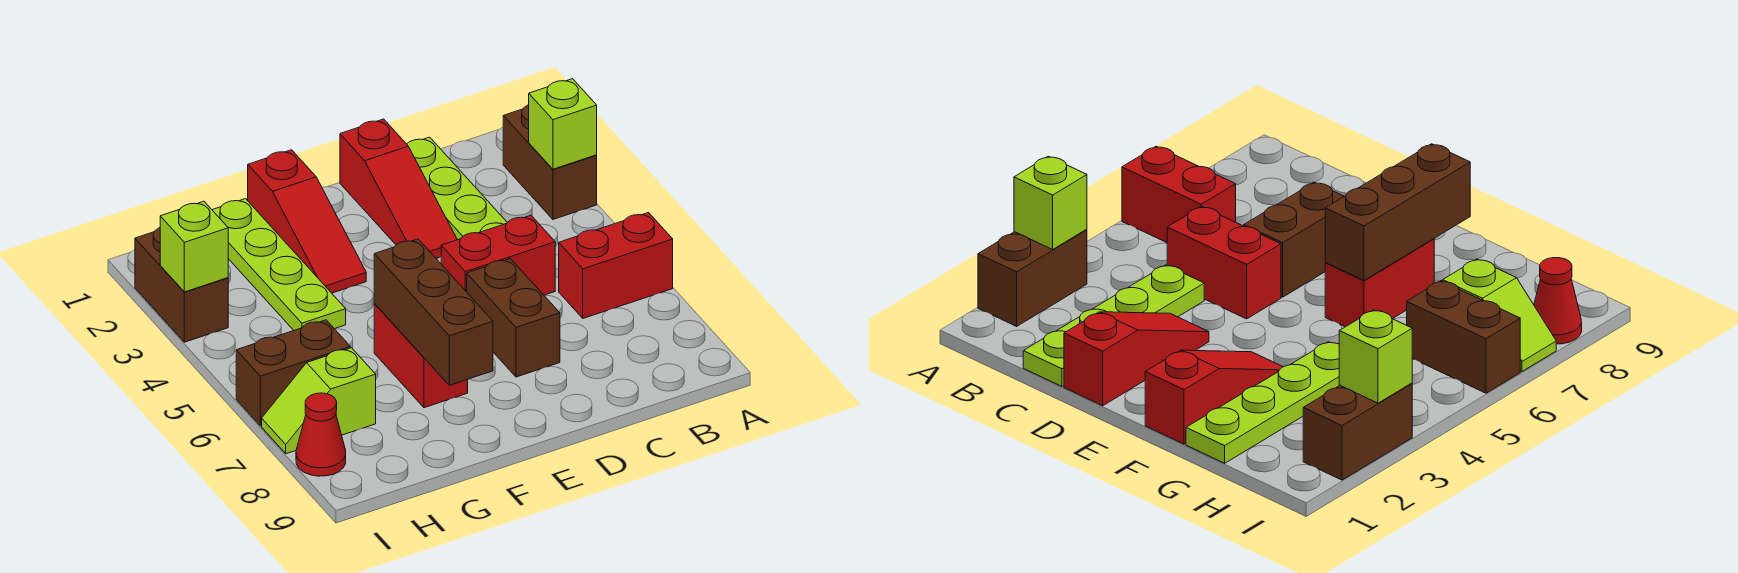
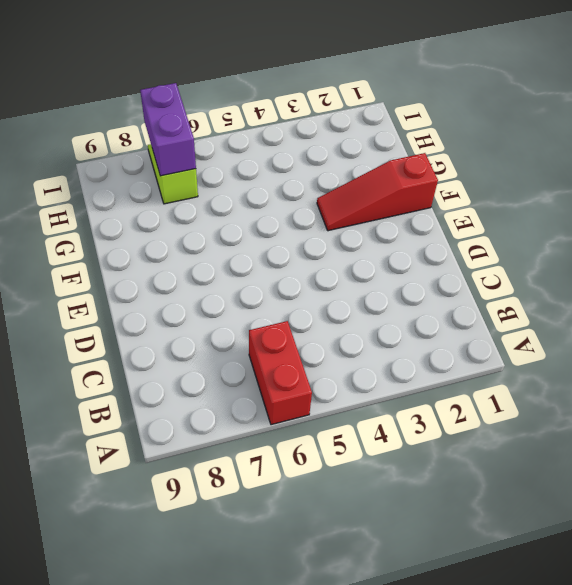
purple 1x2 brick [140,83,196,176] -> none
none -> brown 1x2 brick [503,105,597,219]
none -> lime 1x4 plate [407,137,507,240]
none -> red 1x2 brick [441,215,555,295]

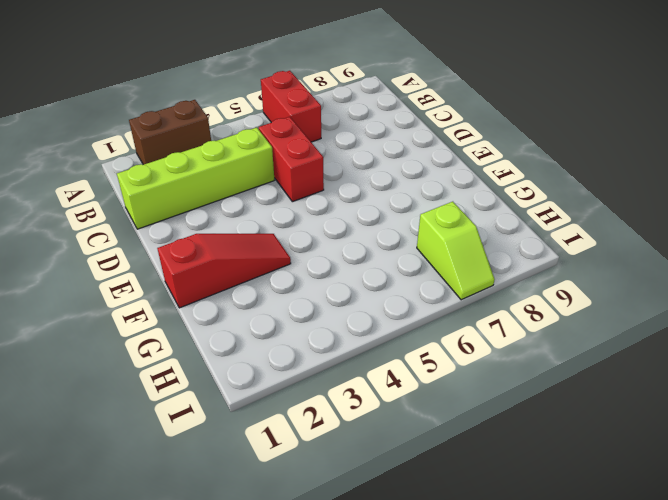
lime 1x4 brick [117,128,274,229] -> lime 1x4 plate [407,137,507,240]
none -> red 1x3 slope [340,119,457,258]
none -> brown 1x2 brick [467,259,560,377]
none -> red 1x2 brick [374,304,468,408]

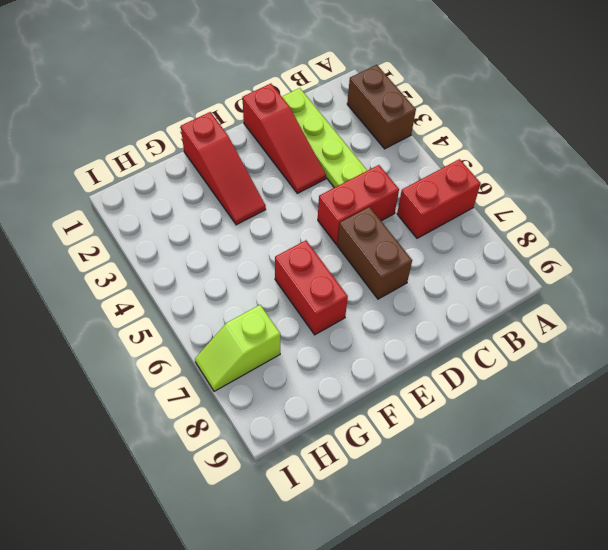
none -> lime 1x4 plate [213,199,346,330]
none -> brown 1x2 brick [236,320,350,426]
none -> brown 1x2 brick [135,228,228,342]

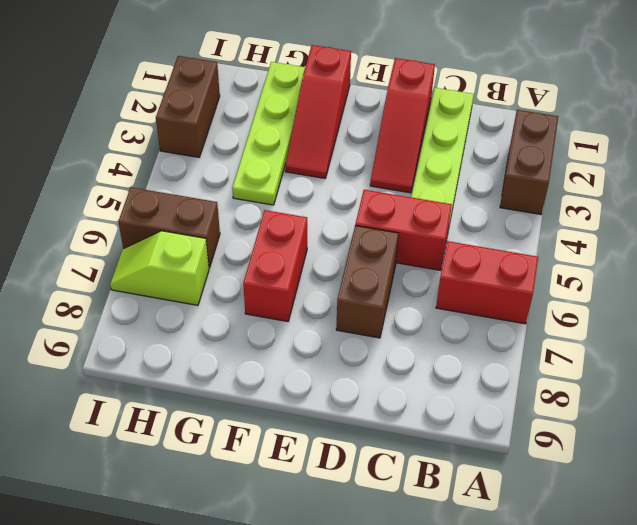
none -> red 1x1 cone [296,393,346,476]
none -> lime 1x1 brick [529,79,597,169]
none -> brown 1x3 brick [374,239,493,385]

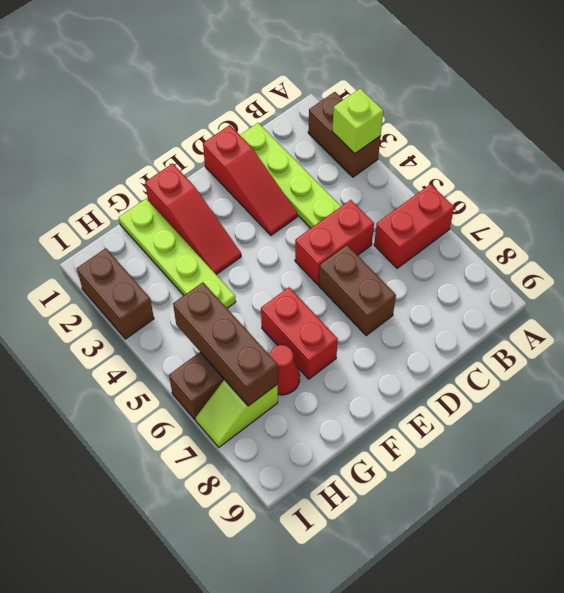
red 1x1 cone [270,345,300,395] -> red 1x1 cone moved to [296,393,346,476]
brown 1x3 brick [173,282,278,406] -> brown 1x3 brick moved to [374,239,493,385]
none -> lime 1x1 brick [160,201,228,292]

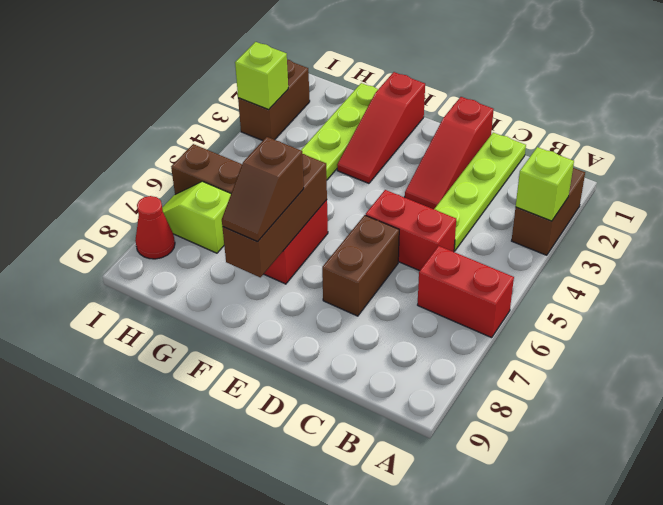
brown 1x2 slope [222,137,304,242] -> none

